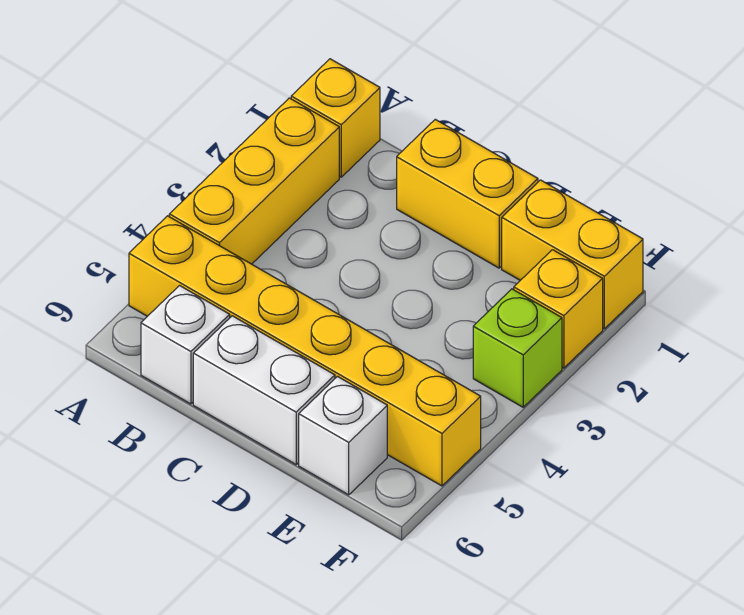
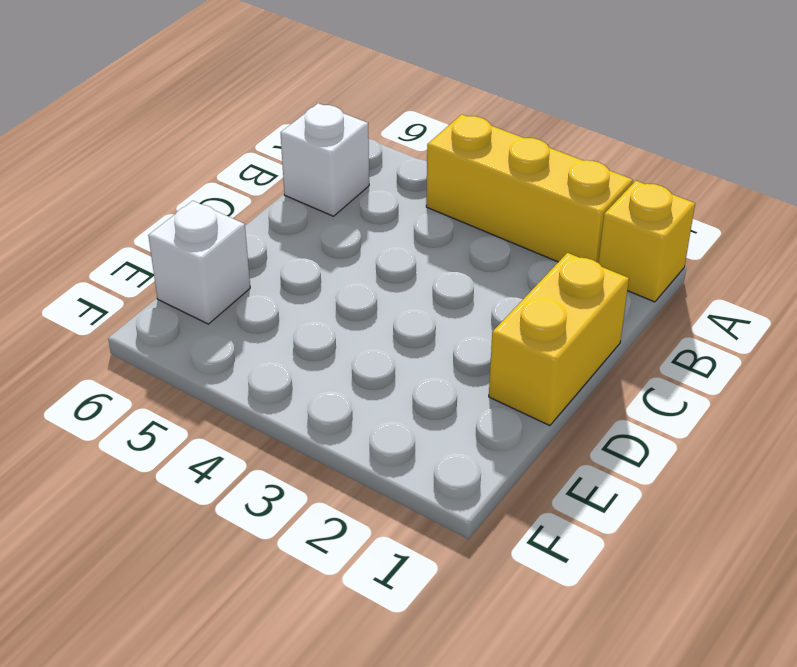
none -> yellow 1x6 brick [129,216,481,486]
none -> white 1x2 brick [193,316,335,464]

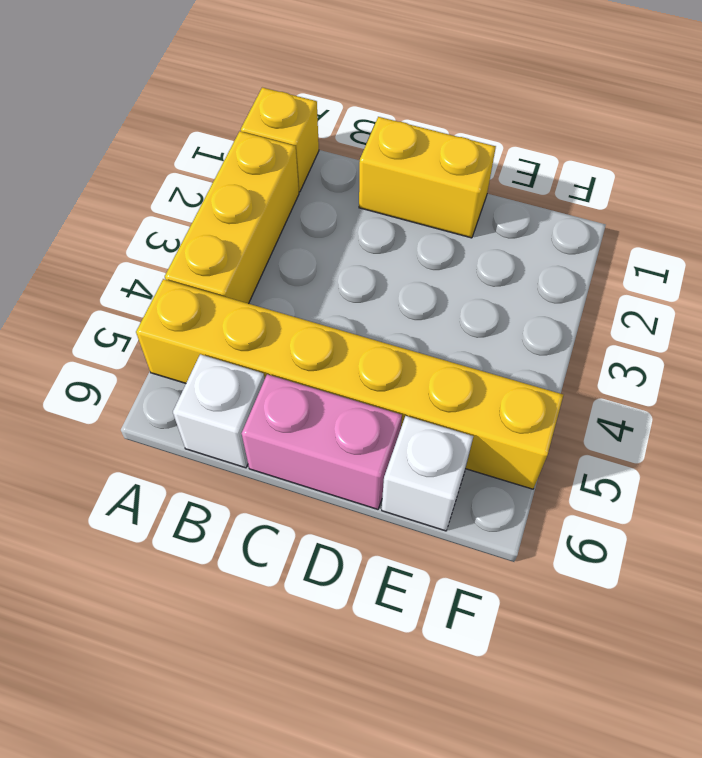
pink 1x2 brick [242,374,402,509] -> white 1x2 brick [193,316,335,464]
none -> yellow 1x2 brick [502,180,643,329]
none -> yellow 1x1 brick [514,250,603,368]

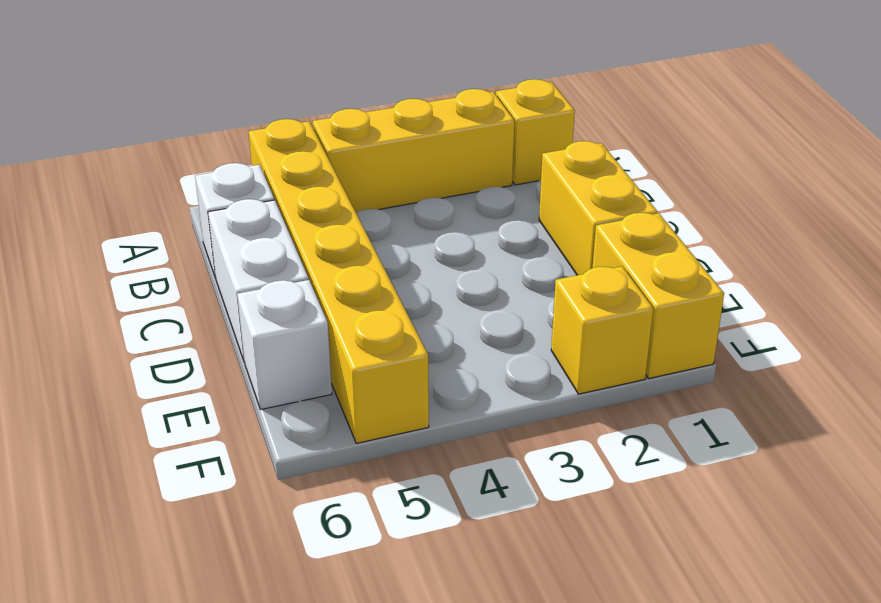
none -> lime 1x1 brick [473,289,562,407]

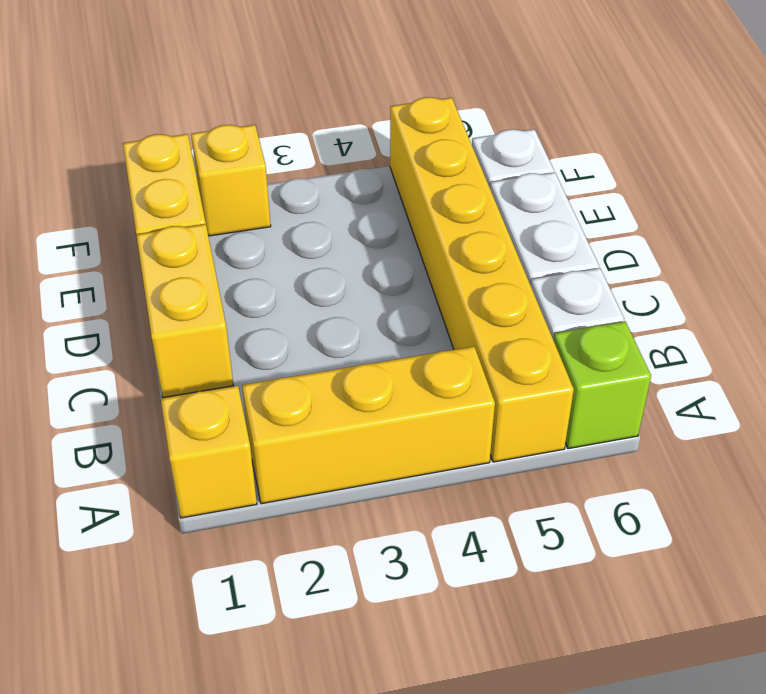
lime 1x1 brick [553,321,651,449] -> lime 1x1 brick moved to [473,289,562,407]

